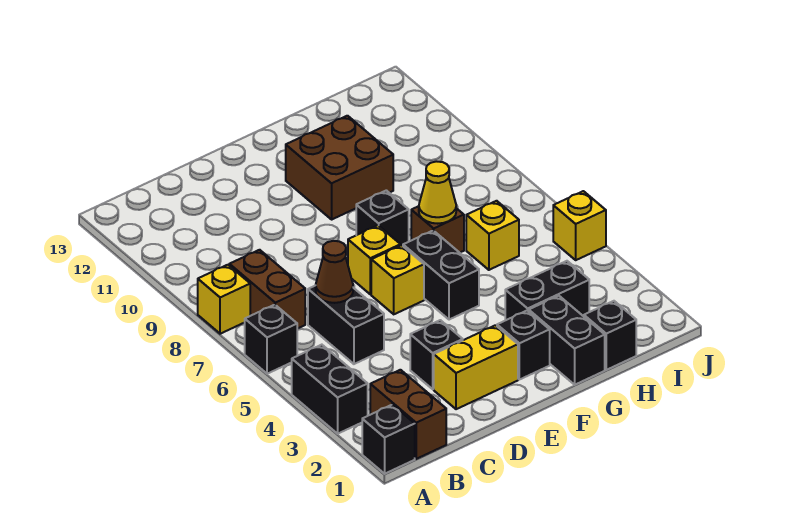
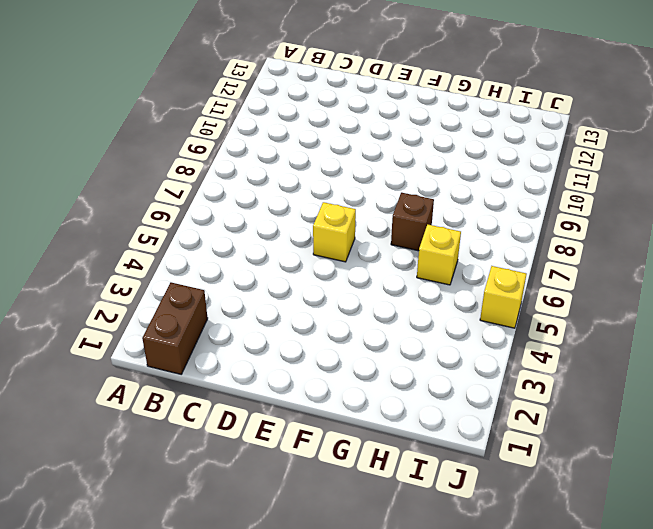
none -> black 1x1 brick [362,405,415,474]
none -> black 1x2 brick [292,345,368,434]
none -> black 1x1 brick [245,305,297,374]

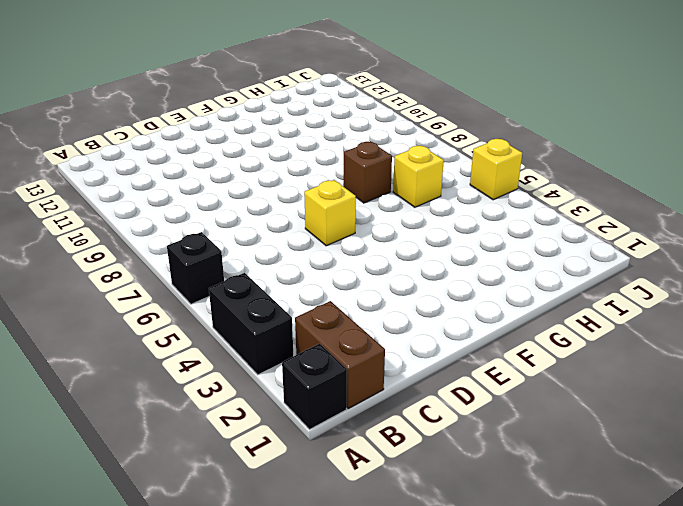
none -> yellow 1x1 brick [198,265,250,334]
none -> brown 1x2 brick [229,250,305,329]
none -> black 1x2 brick [308,285,384,364]

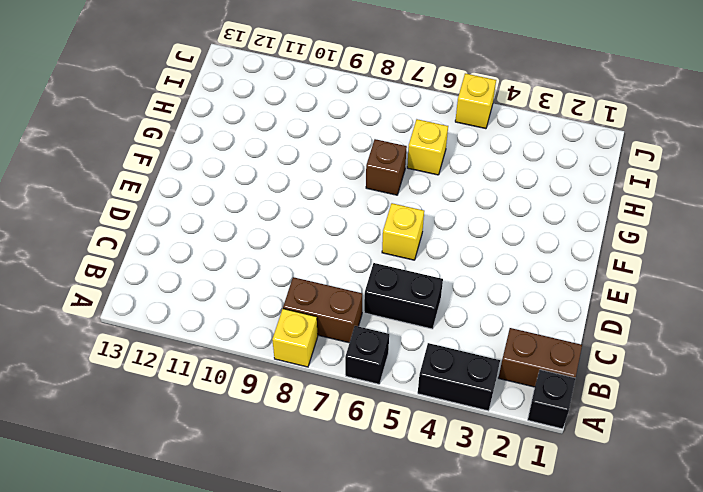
none -> yellow 1x2 brick [434,325,518,409]
none -> black 1x1 brick [410,320,463,389]
none -> yellow 1x1 brick [348,225,401,294]

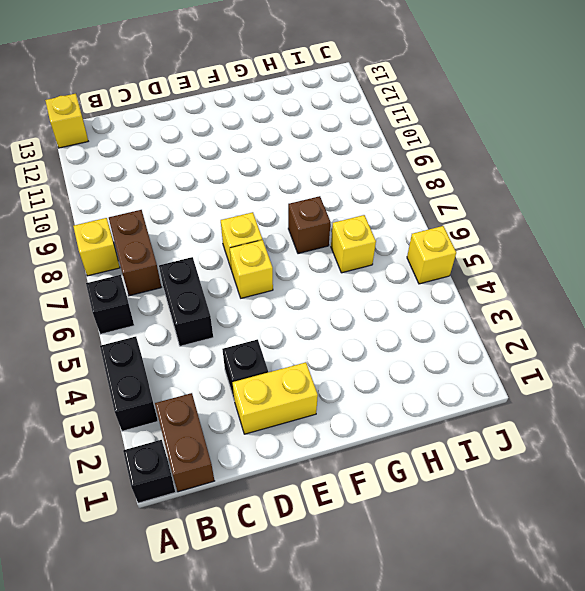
yellow 1x1 brick [45,94,88,148] -> none
none -> black 1x1 brick [497,310,550,380]
none -> black 1x2 brick [403,230,479,320]
none -> black 1x1 brick [356,190,409,246]

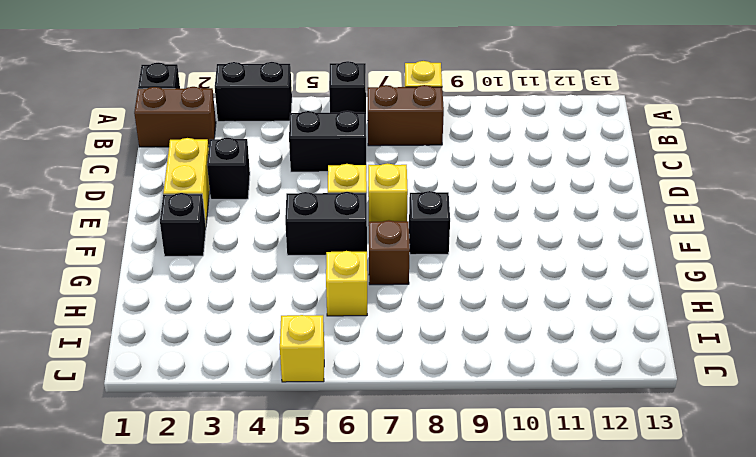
none -> brown 2x2 brick [286,116,393,219]
none -> black 1x2 brick [529,296,605,385]
none -> black 1x2 brick [505,261,589,320]

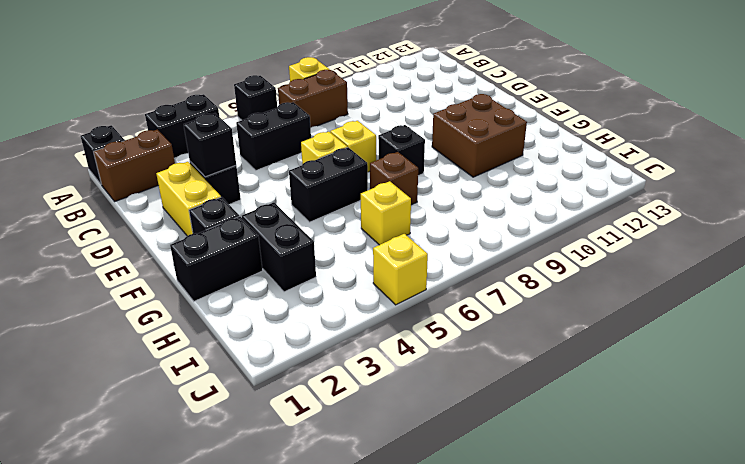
black 1x1 brick [184,113,236,177] -> black 1x1 brick moved to [584,301,636,370]
none -> brown 1x1 cone [316,241,353,303]
none -> yellow 1x1 cone [419,161,456,224]

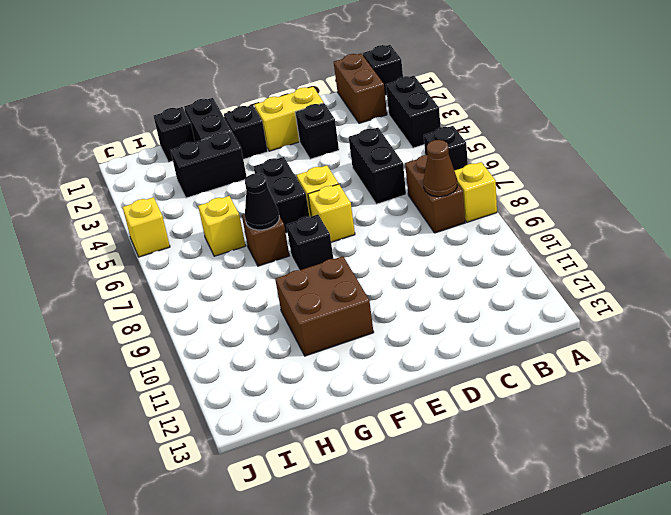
brown 1x1 cone [423,140,457,197] -> brown 1x1 cone moved to [316,241,353,303]
black 1x1 cone [245,173,279,230] -> yellow 1x1 cone [419,161,456,224]

